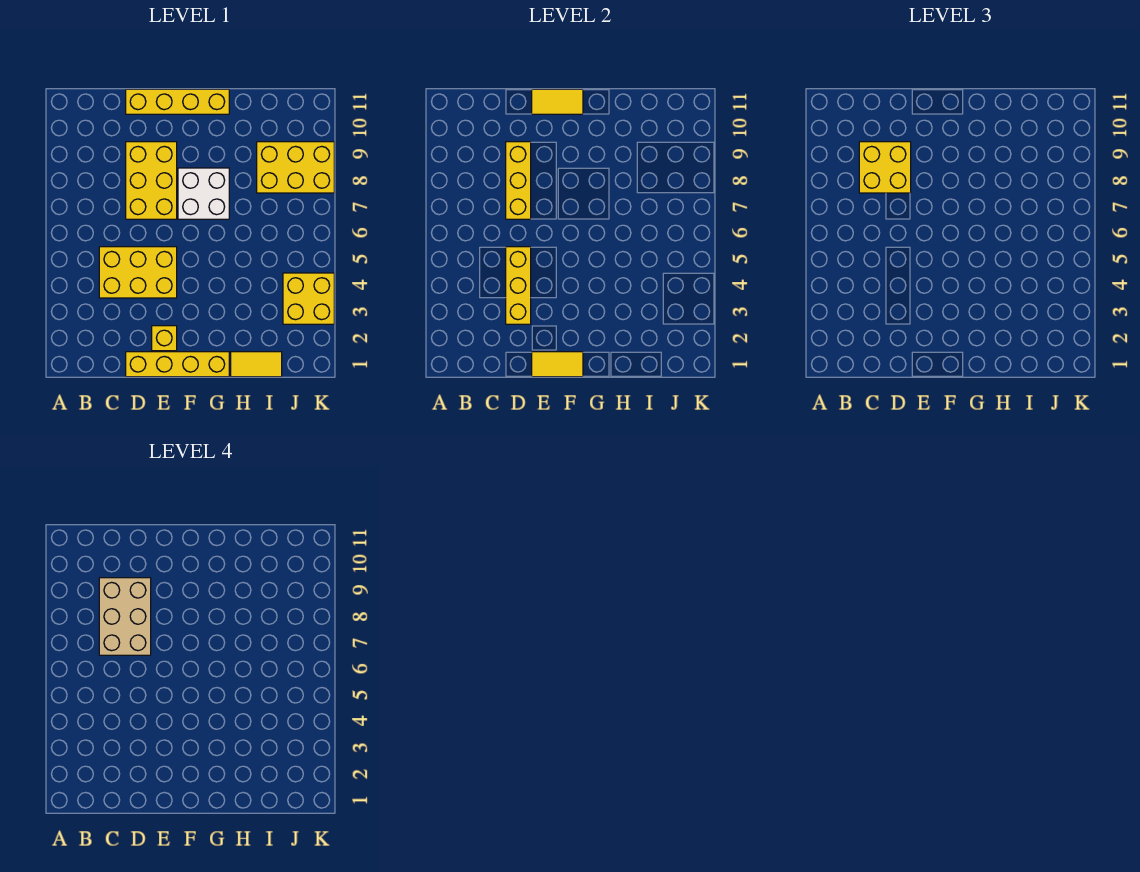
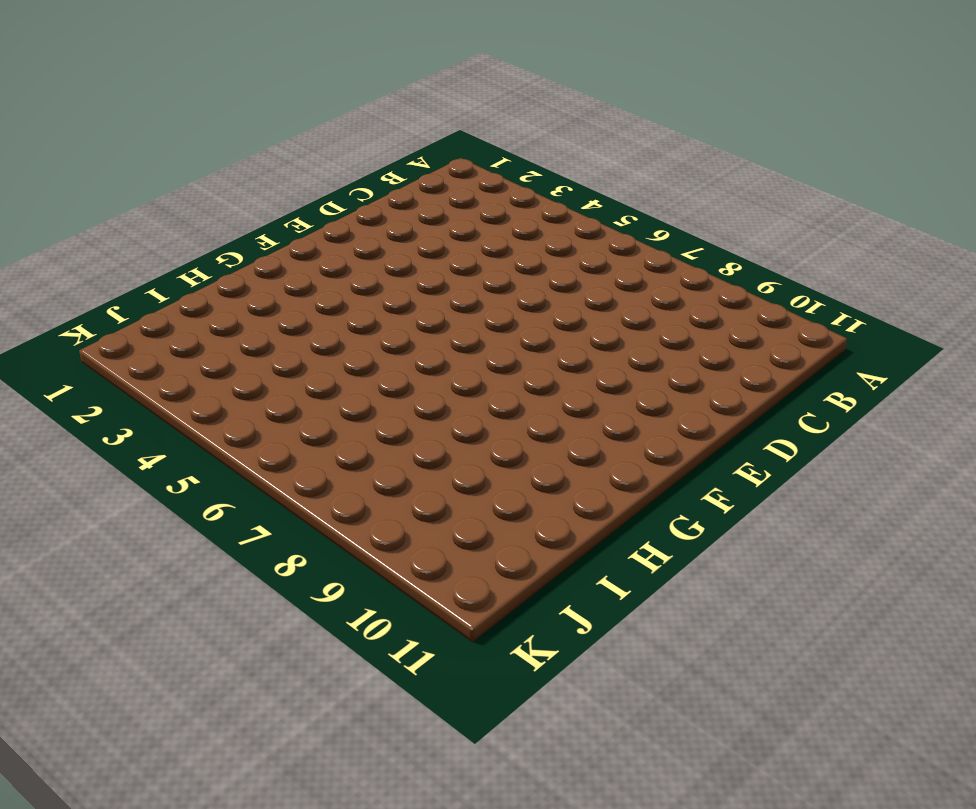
none -> yellow 2x3 brick [99,247,177,298]
none -> yellow 1x4 brick [126,352,229,377]
none -> yellow 2x3 brick [126,142,177,219]

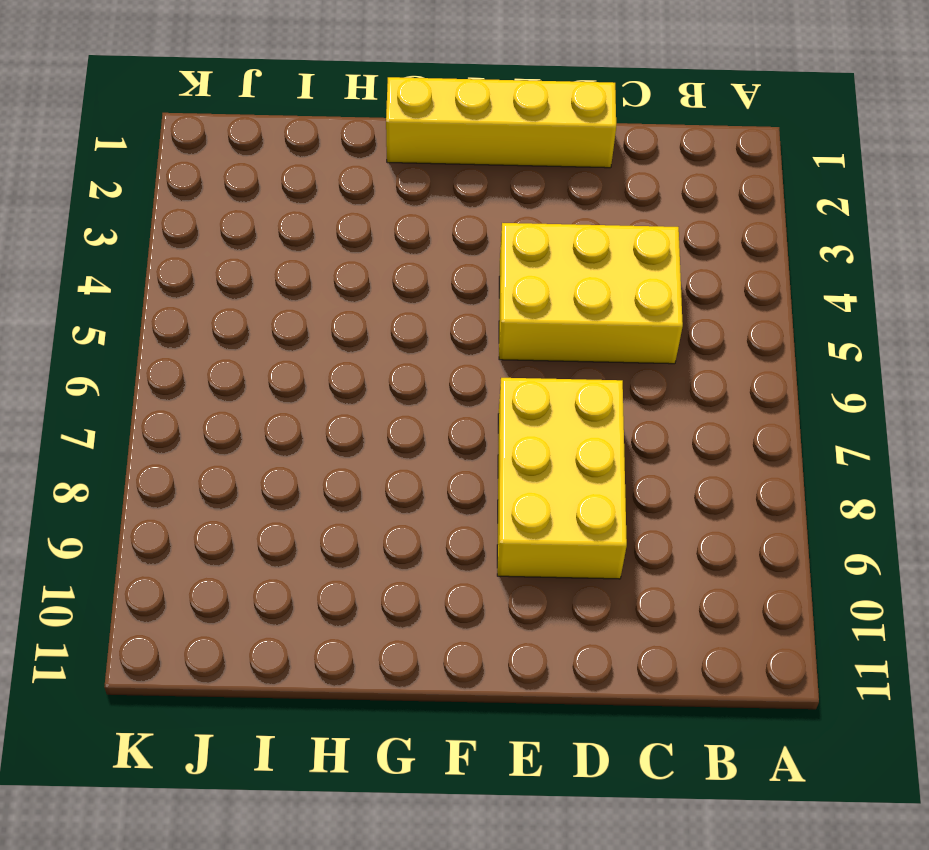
none -> yellow 1x4 brick [126,89,229,114]
none -> yellow 1x1 brick [152,326,177,351]
none -> white 2x2 brick [178,168,229,219]

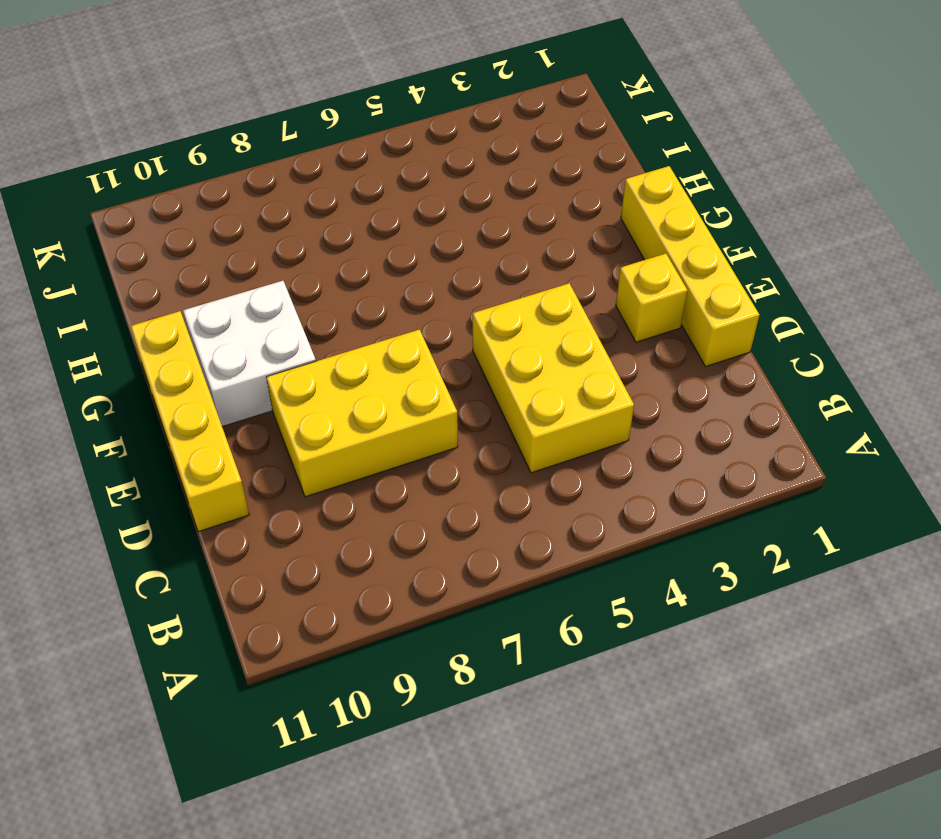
white 2x2 brick [183,281,316,427] -> white 2x2 brick moved to [178,168,229,219]
none -> yellow 1x2 tile [231,352,282,377]
none -> yellow 2x3 brick [257,142,334,193]
none -> yellow 2x2 brick [283,273,334,324]

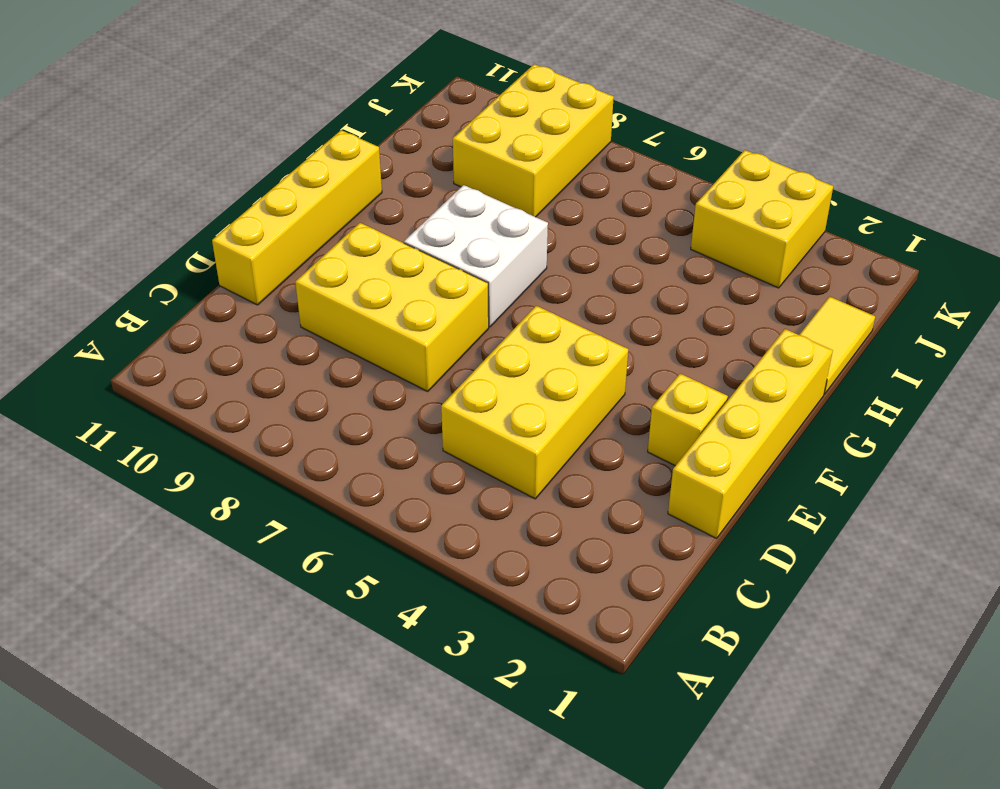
none -> yellow 1x3 brick [506,247,531,324]
none -> yellow 1x3 brick [506,142,531,219]
none -> yellow 1x2 tile [532,352,583,377]

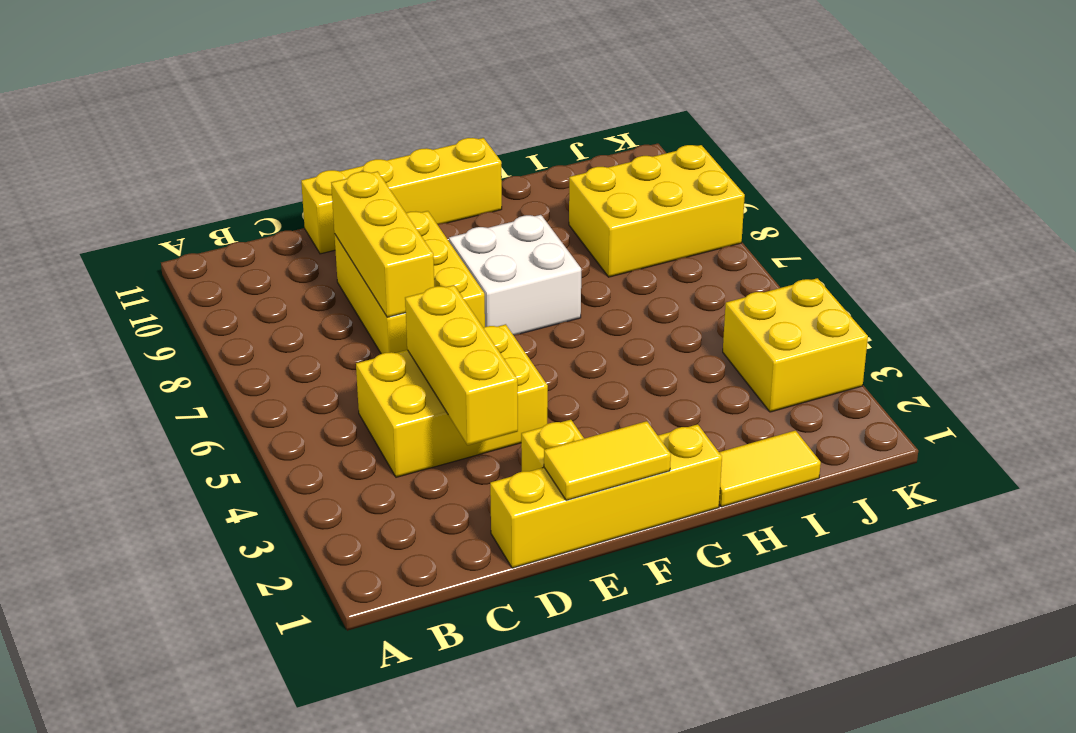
none -> yellow 1x2 tile [532,89,583,114]
none -> yellow 2x2 brick [859,142,911,193]
none -> tan 2x3 brick [99,578,151,655]

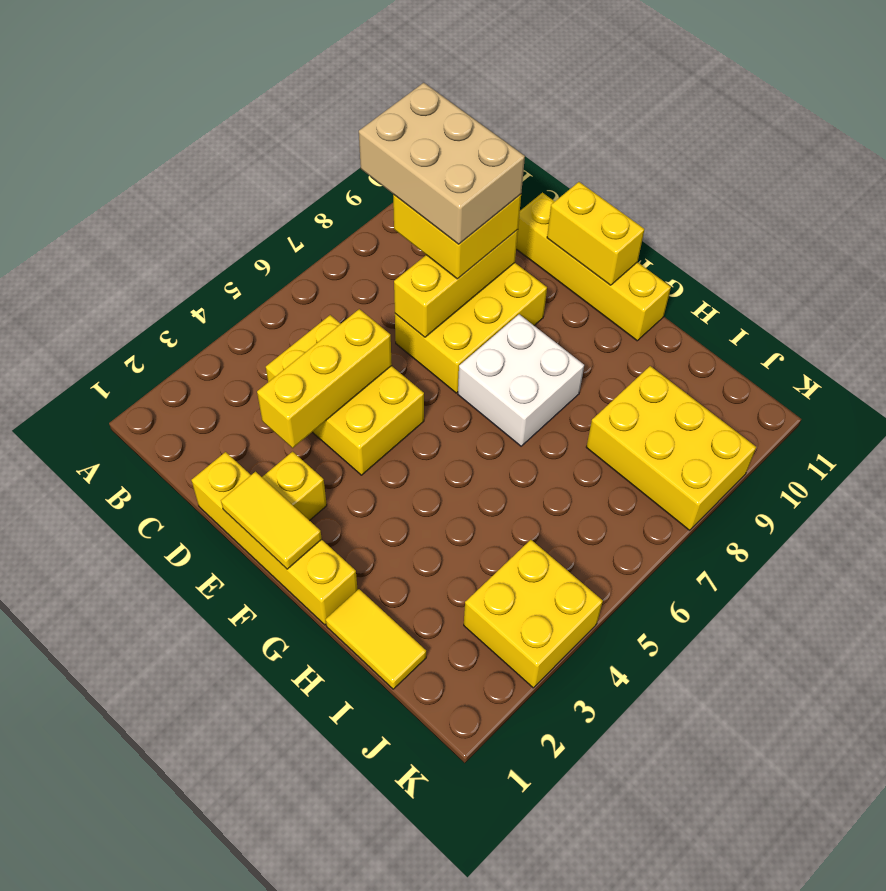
tan 2x3 brick [359,83,525,244] -> tan 2x3 brick turned to [99,578,151,655]
yellow 1x2 brick [547,182,645,285] -> yellow 1x2 tile [532,89,583,114]

